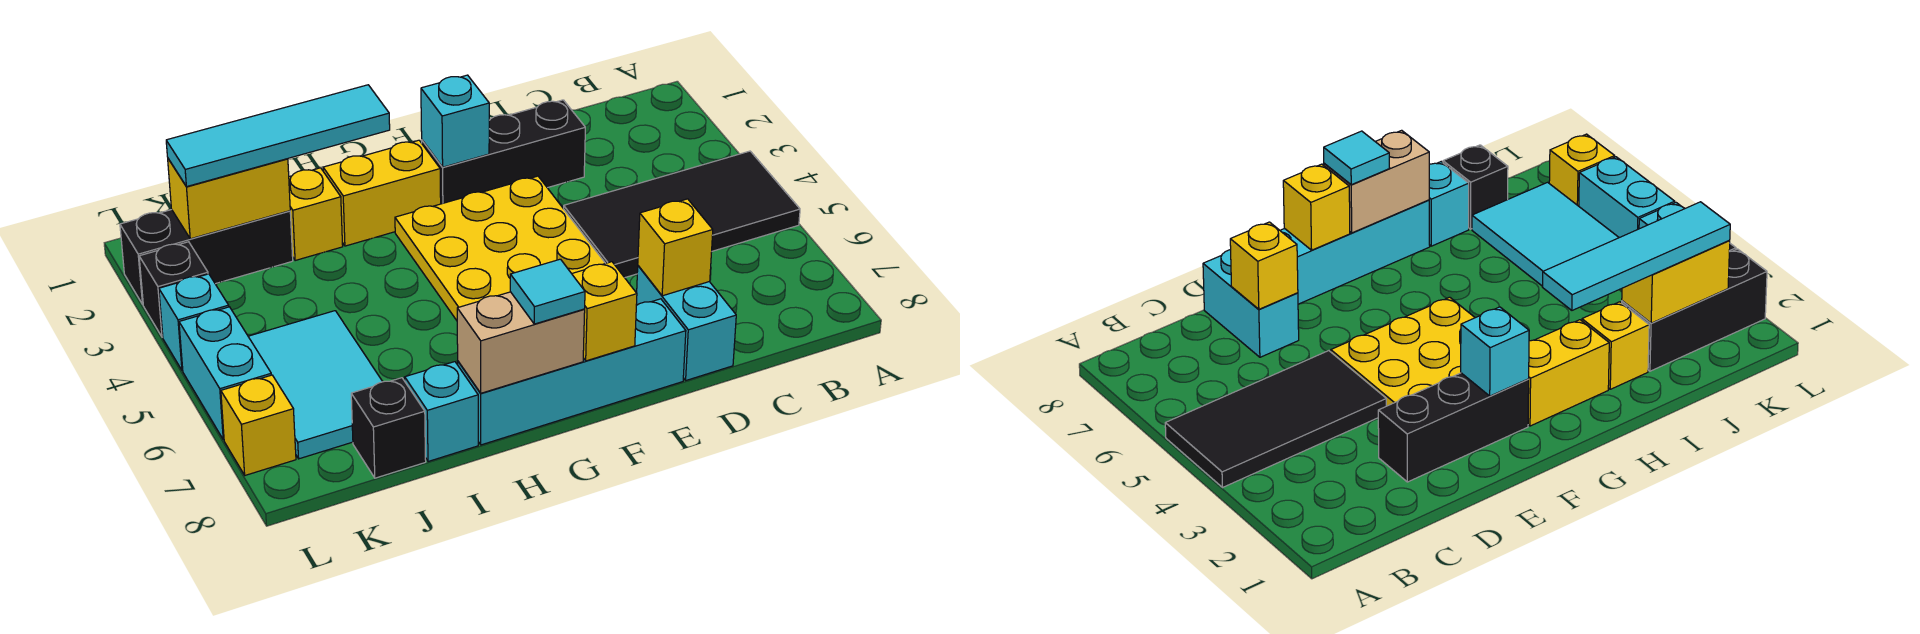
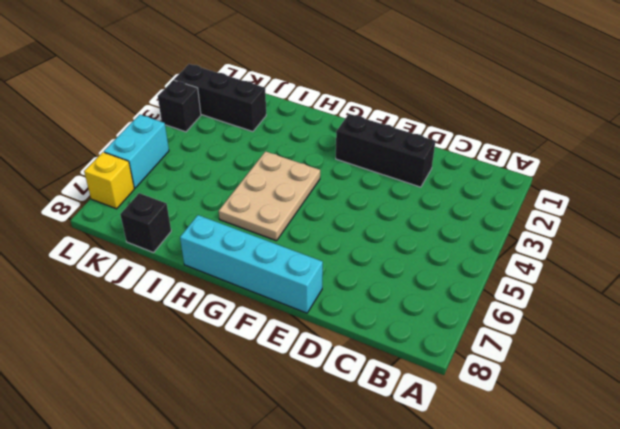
tan 2x3 plate [219,151,320,241] -> yellow 3x3 plate [395,176,605,320]
none -> black 2x4 tile [564,151,800,278]
none -> cyan 1x2 brick [636,266,736,380]
none -> yellow 1x2 brick [323,140,441,246]

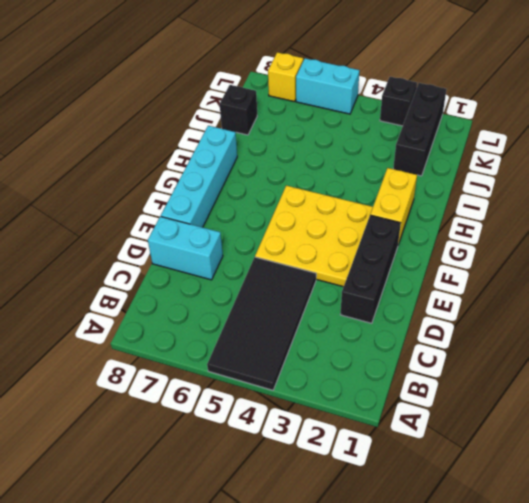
none -> yellow 1x1 brick [289,168,343,261]
none -> cyan 1x1 brick [405,362,478,462]
none -> cyan 2x3 tile [248,311,383,459]

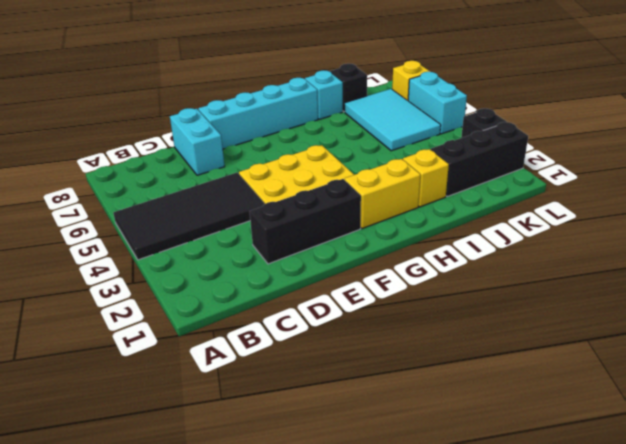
none -> cyan 1x1 brick [159,274,229,371]
none -> yellow 1x1 brick [638,199,713,296]
none -> cyan 1x1 brick [421,75,489,167]

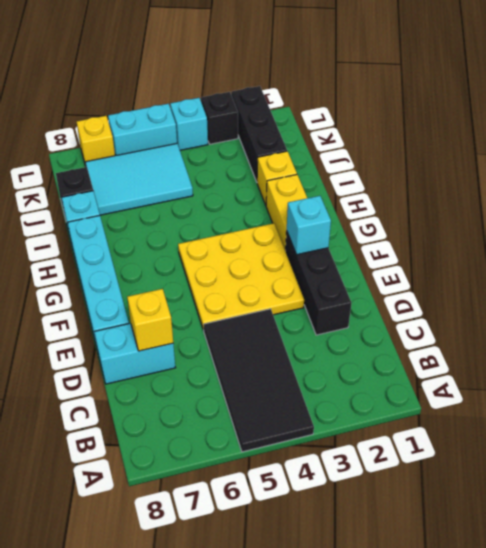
none -> yellow 1x1 brick [572,262,637,361]
none -> tan 1x2 brick [457,292,585,393]
none -> yellow 1x2 brick [168,159,290,239]

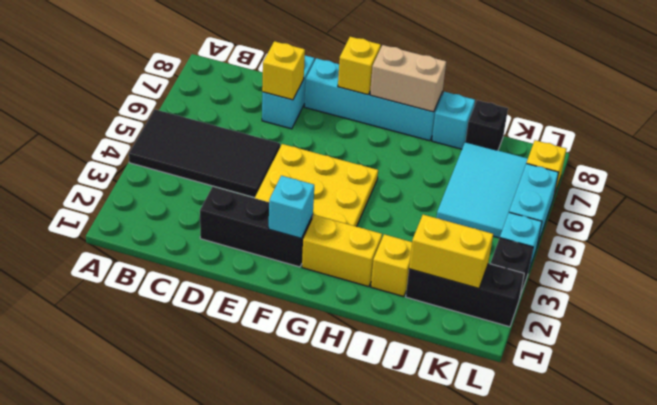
none -> cyan 1x1 tile [510,259,585,324]
none -> cyan 1x4 tile [166,85,390,187]

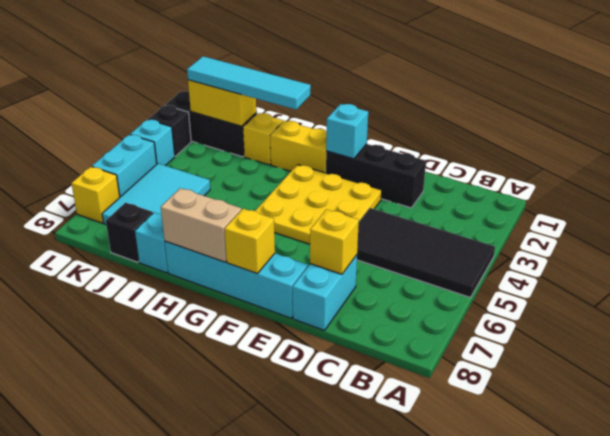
none -> cyan 1x1 tile [510,259,585,324]

